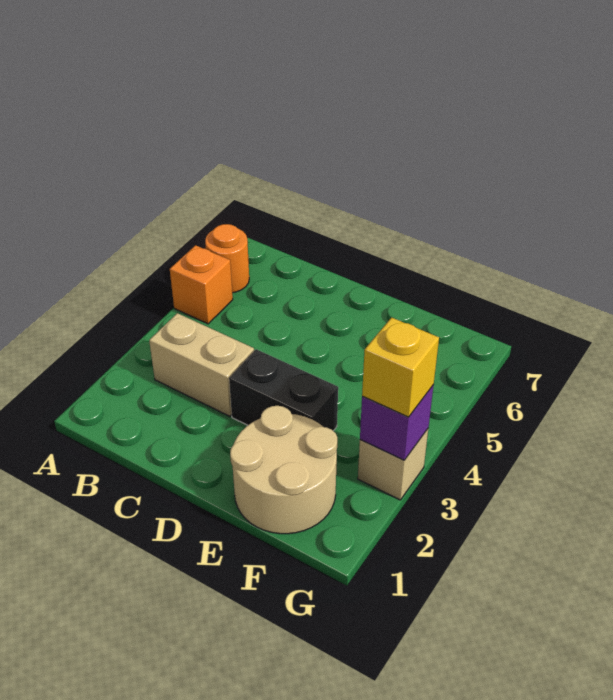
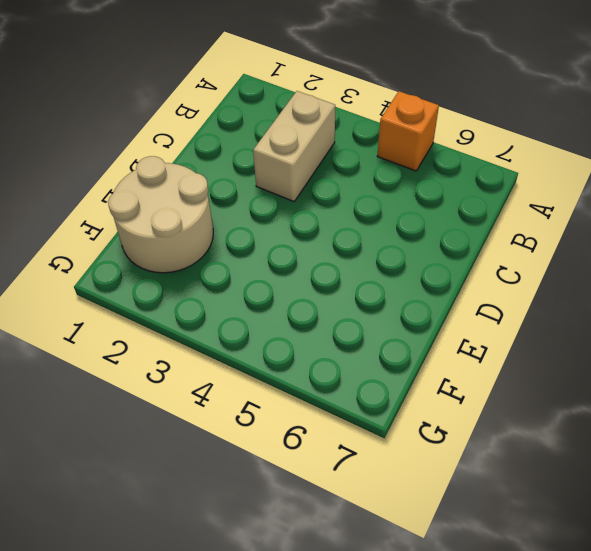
none -> orange 1x1 round brick [205,224,249,293]
none -> black 1x2 brick [229,349,338,431]

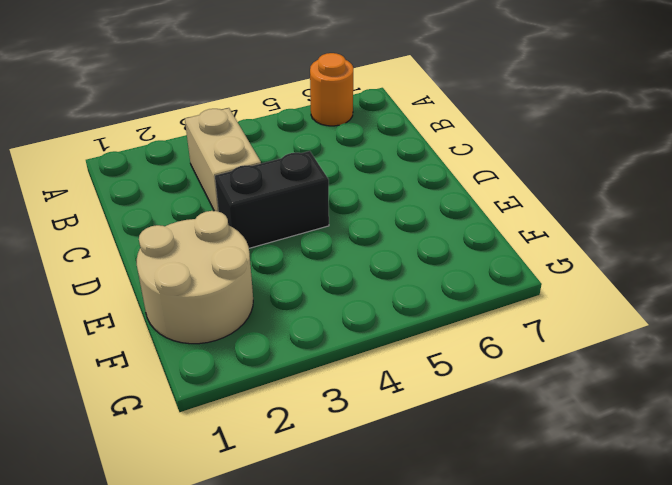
black 1x2 brick [215,151,329,248] -> black 1x2 brick turned to [229,349,338,431]
none -> orange 1x1 brick [170,245,233,324]
none -> tan 1x1 brick [358,429,428,500]

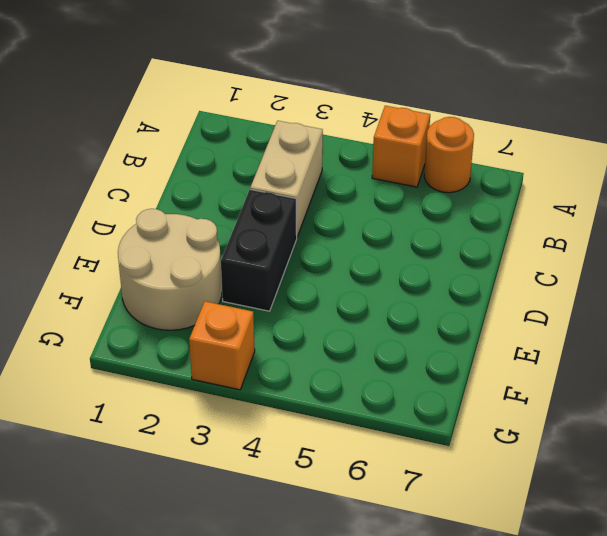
orange 1x1 brick [189,301,255,390] -> tan 1x1 brick [358,429,428,500]
none -> purple 1x1 brick [360,385,434,460]
none -> yellow 1x1 brick [362,317,439,417]

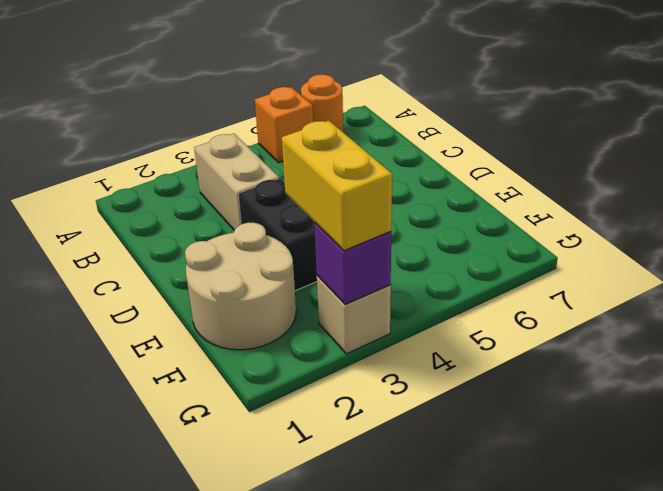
yellow 1x2 brick [282,120,392,251] -> yellow 1x1 brick [362,317,439,417]

